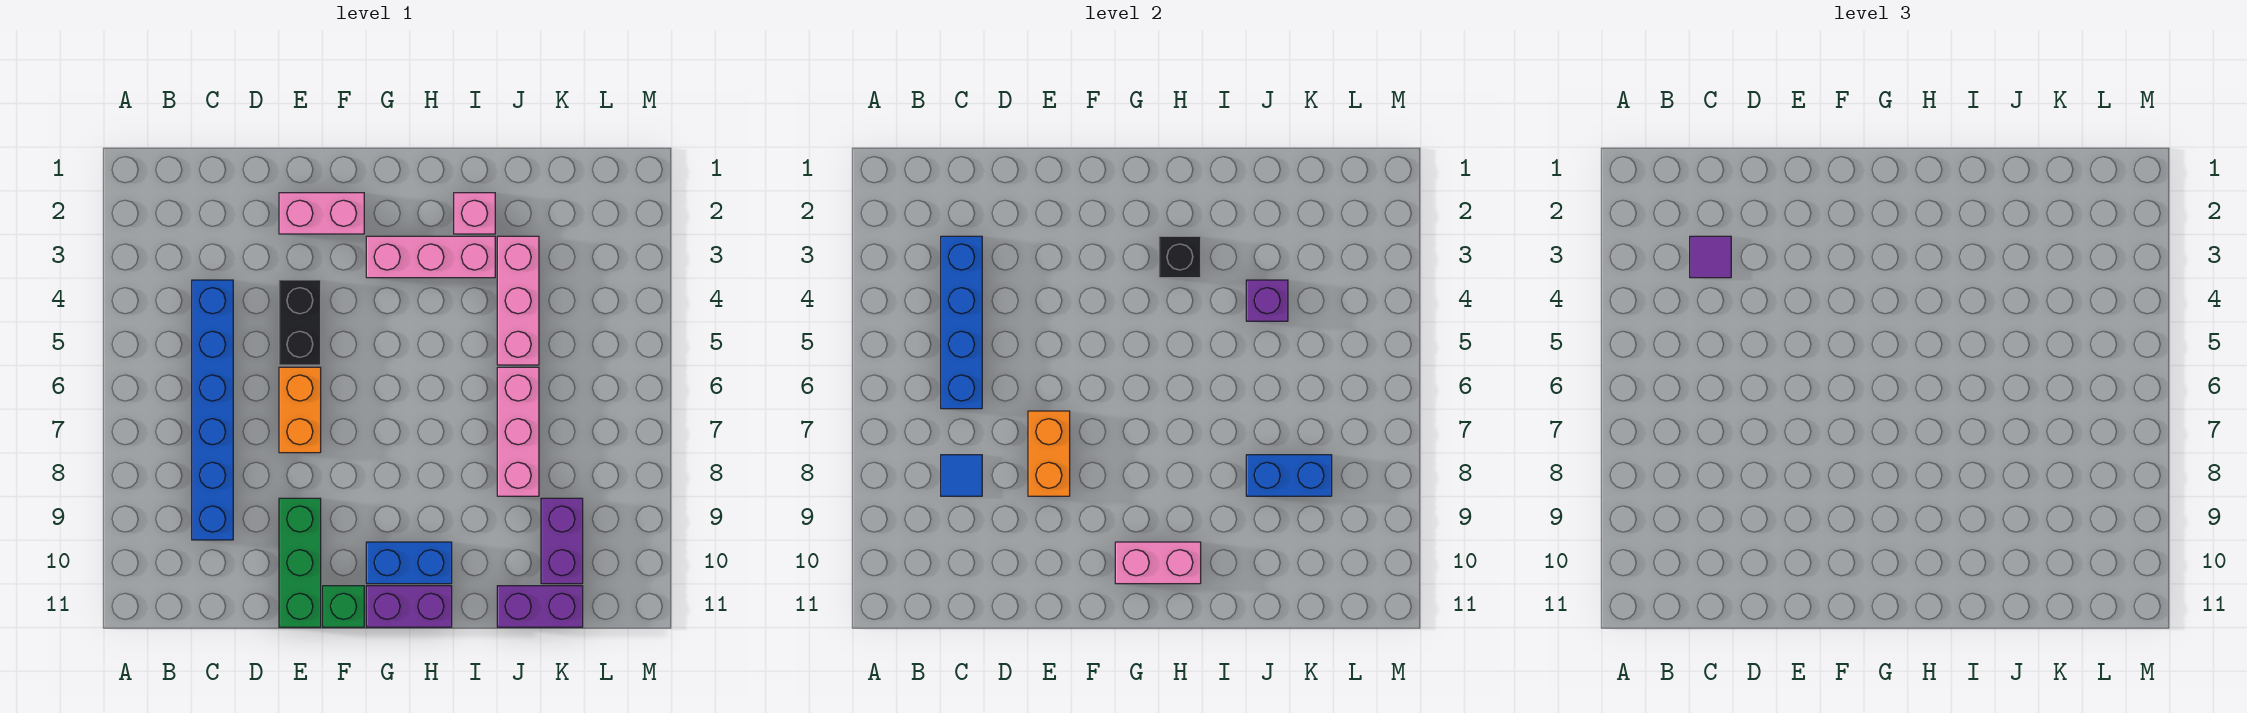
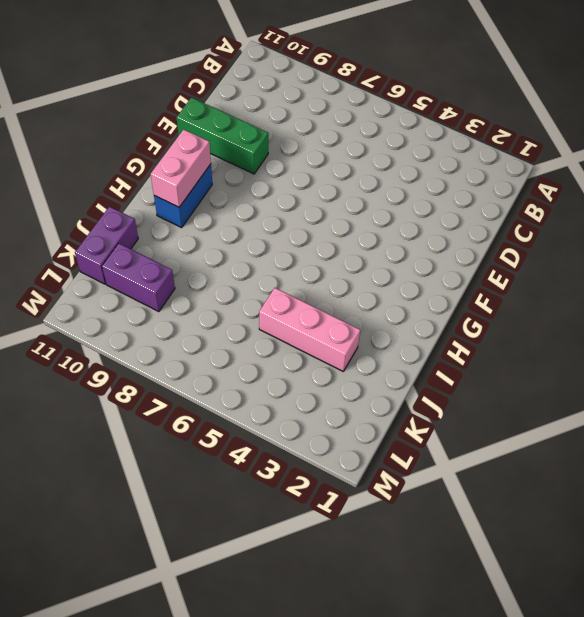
none -> blue 1x6 brick [192,280,233,540]
none -> pink 1x2 brick [279,193,364,234]
none -> black 1x2 brick [279,280,321,365]

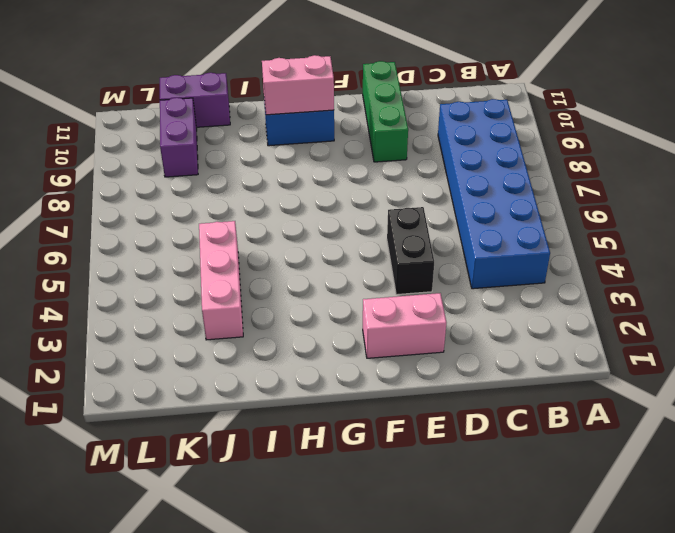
blue 2x6 brick [438,99,550,289] -> blue 1x6 brick [192,280,233,540]
none -> orange 1x2 brick [279,367,321,453]
none -> green 1x1 brick [323,586,364,627]
none -> pink 1x3 brick [366,236,495,278]

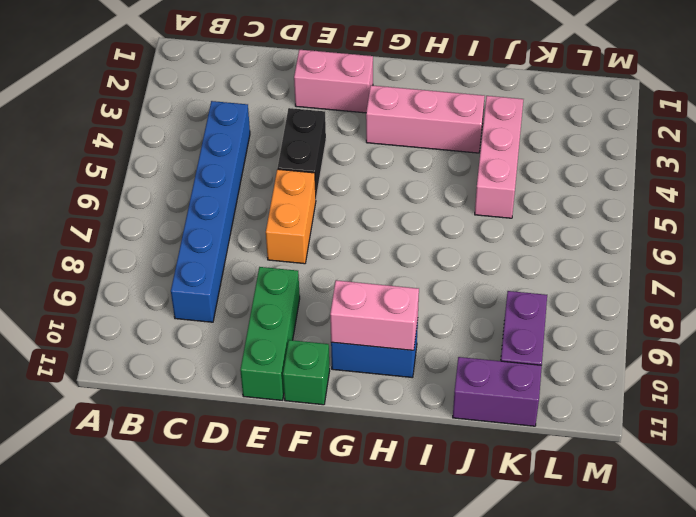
none -> purple 1x2 brick [366,586,452,627]
none -> pink 1x1 brick [454,193,495,234]
none -> pink 1x3 brick [497,367,539,496]

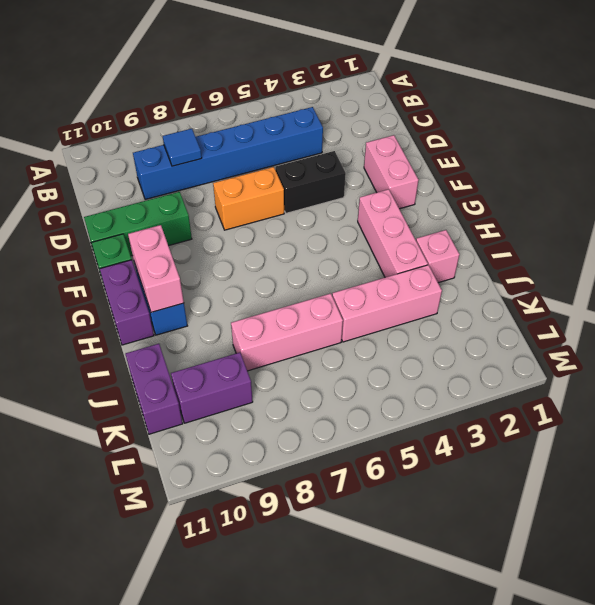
none -> blue 1x4 brick [941,236,982,409]
none -> orange 1x2 brick [1028,411,1070,496]
none -> black 1x1 brick [1159,236,1201,278]

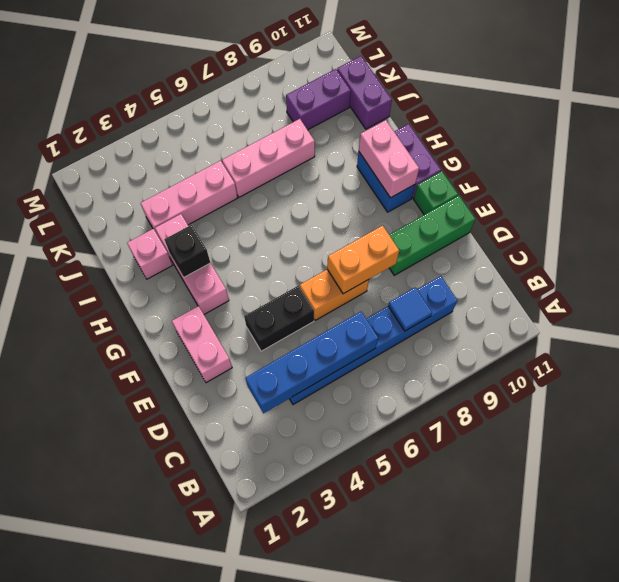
none -> purple 1x1 brick [1246,280,1288,321]
none -> blue 1x2 brick [1246,455,1332,496]
none -> purple 1x1 tile [1690,236,1731,278]

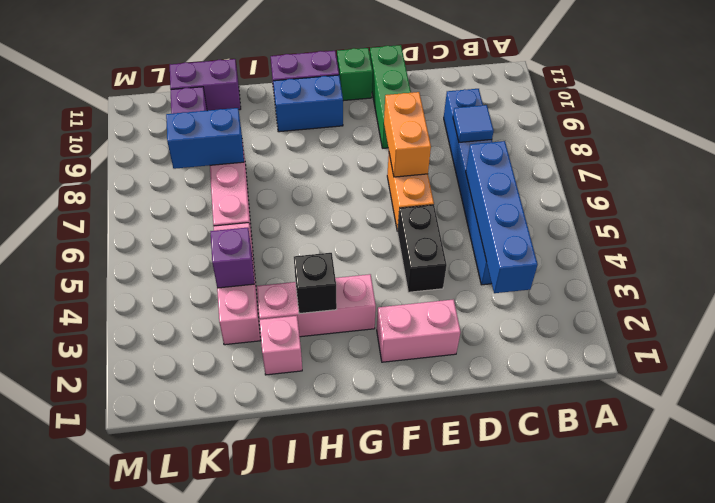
none -> pink 1x2 brick [1115,542,1201,584]
none -> purple 1x1 tile [1690,236,1731,278]

